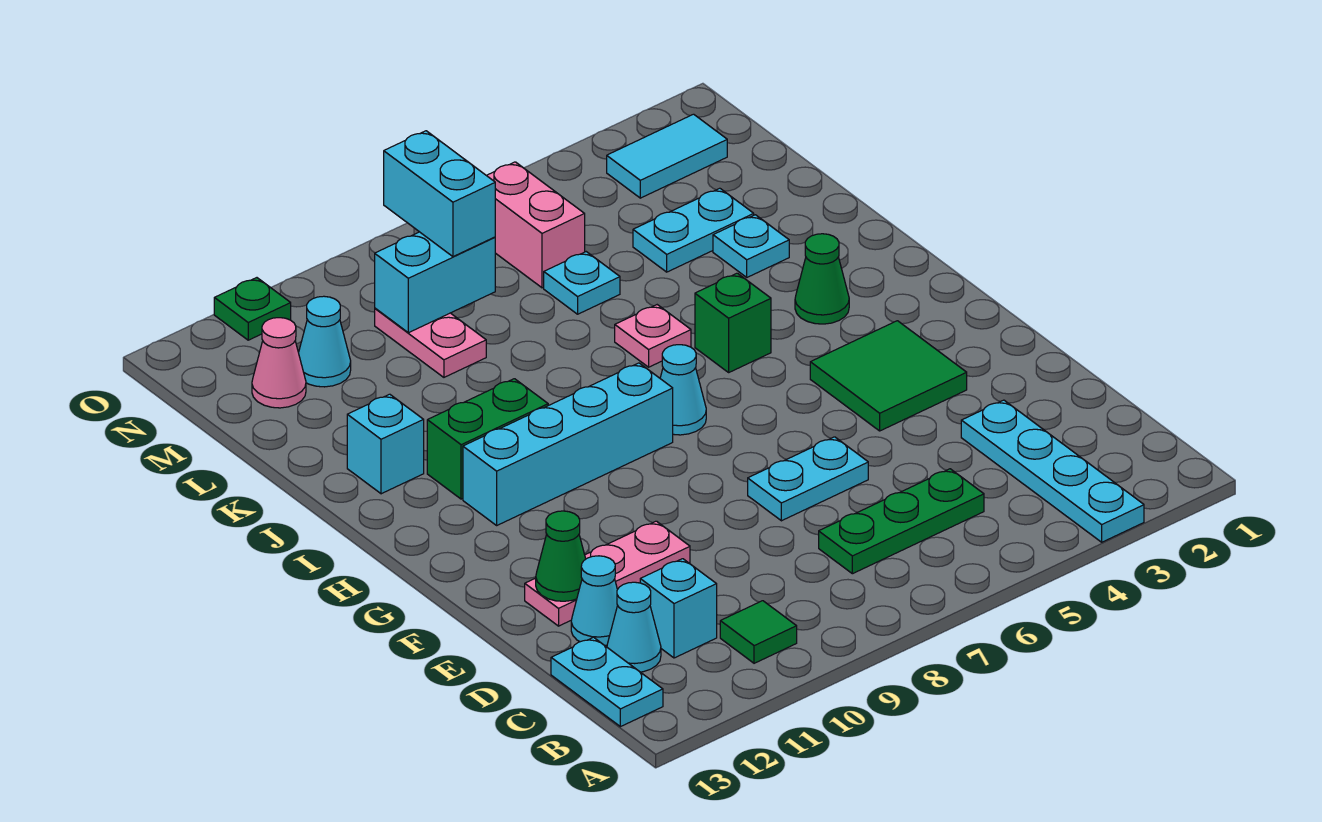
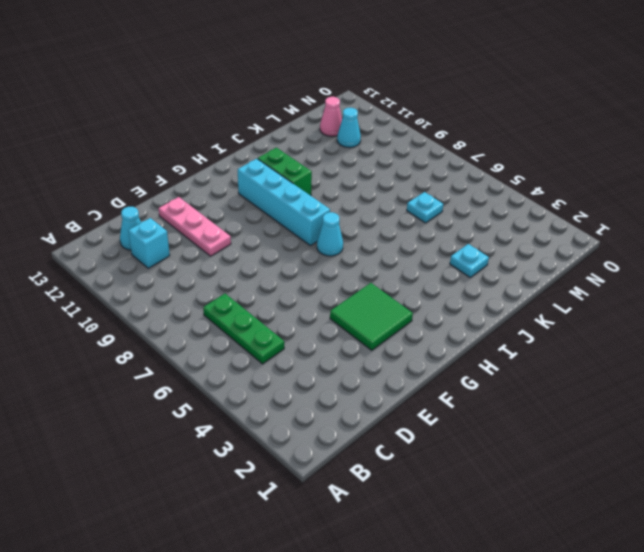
none -> cyan 1x4 plate [961,400,1144,542]
none -> green 1x1 tile [720,601,797,663]
none -> cyan 1x2 plate [551,637,663,727]

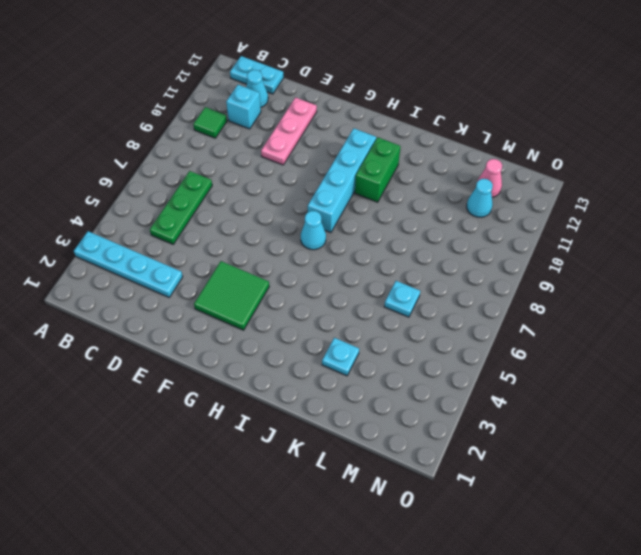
none -> cyan 1x1 cone [571,556,618,646]
none -> cyan 1x2 plate [748,437,868,521]
none -> green 1x1 cone [795,234,849,324]

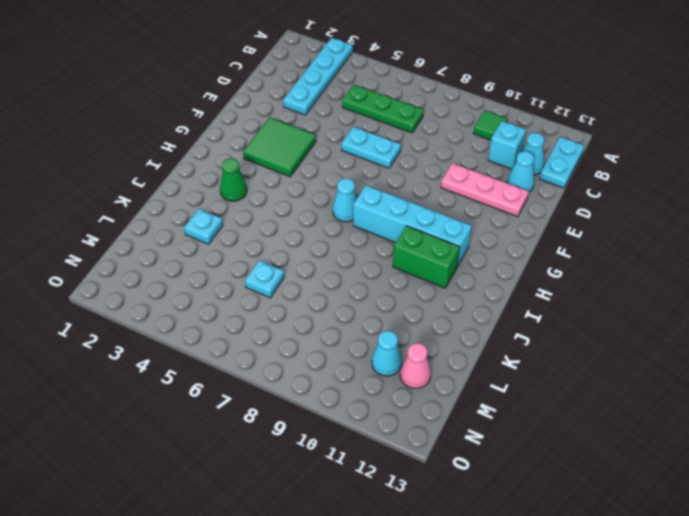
none -> green 1x1 brick [695,273,771,372]
none -> pink 1x1 plate [615,305,691,367]
none -> cyan 1x1 brick [347,394,424,494]

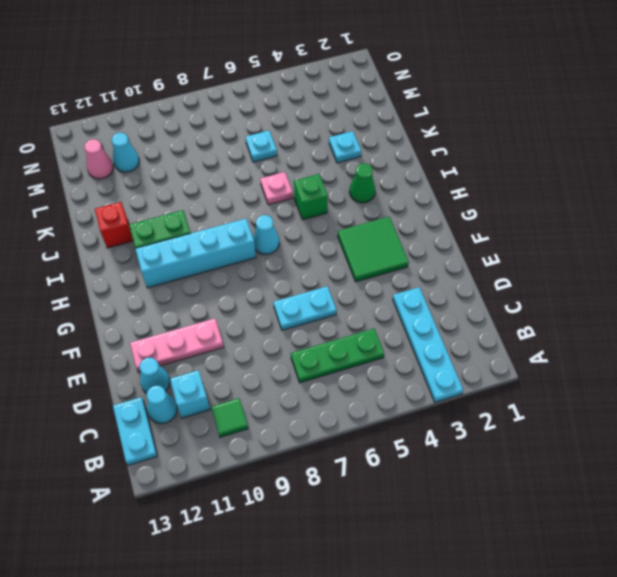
red 1x1 brick [95,202,133,248] -> cyan 1x1 brick [347,394,424,494]
none -> cyan 1x2 plate [633,188,754,272]
none -> pink 1x2 plate [375,308,486,377]
none -> pink 1x2 brick [486,162,585,288]

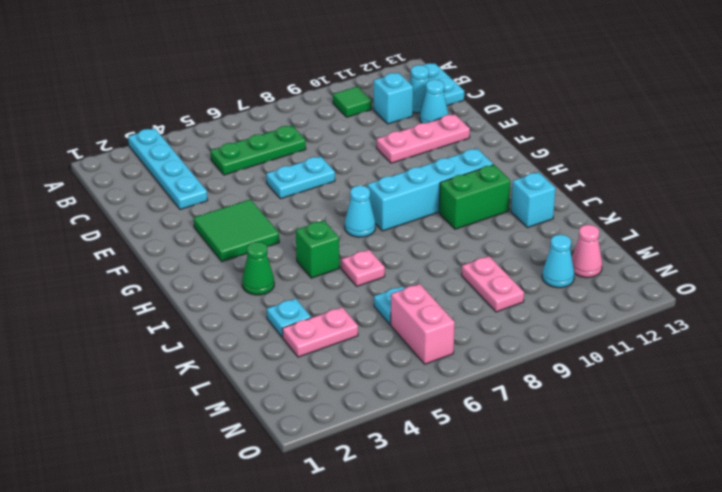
pink 1x2 plate [282,307,358,357] -> cyan 1x2 plate [633,188,754,272]
none -> cyan 1x2 tile [607,114,727,198]
none -> green 1x1 plate [214,278,291,340]
none -> green 1x1 cone [536,511,586,601]

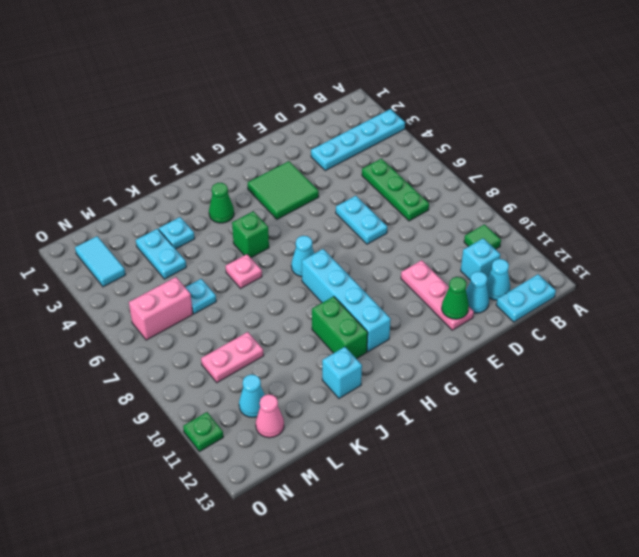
none -> cyan 1x2 brick [375,232,495,333]
none -> cyan 1x2 brick [384,131,495,257]

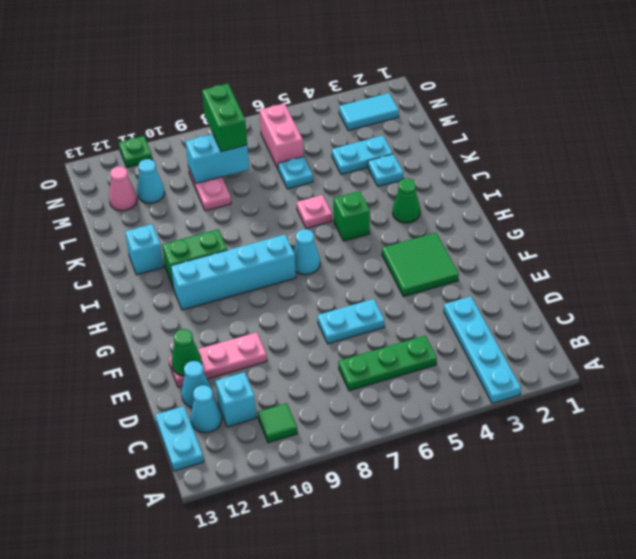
green 1x2 brick [202,84,247,152] -> cyan 1x2 brick [384,131,495,257]

